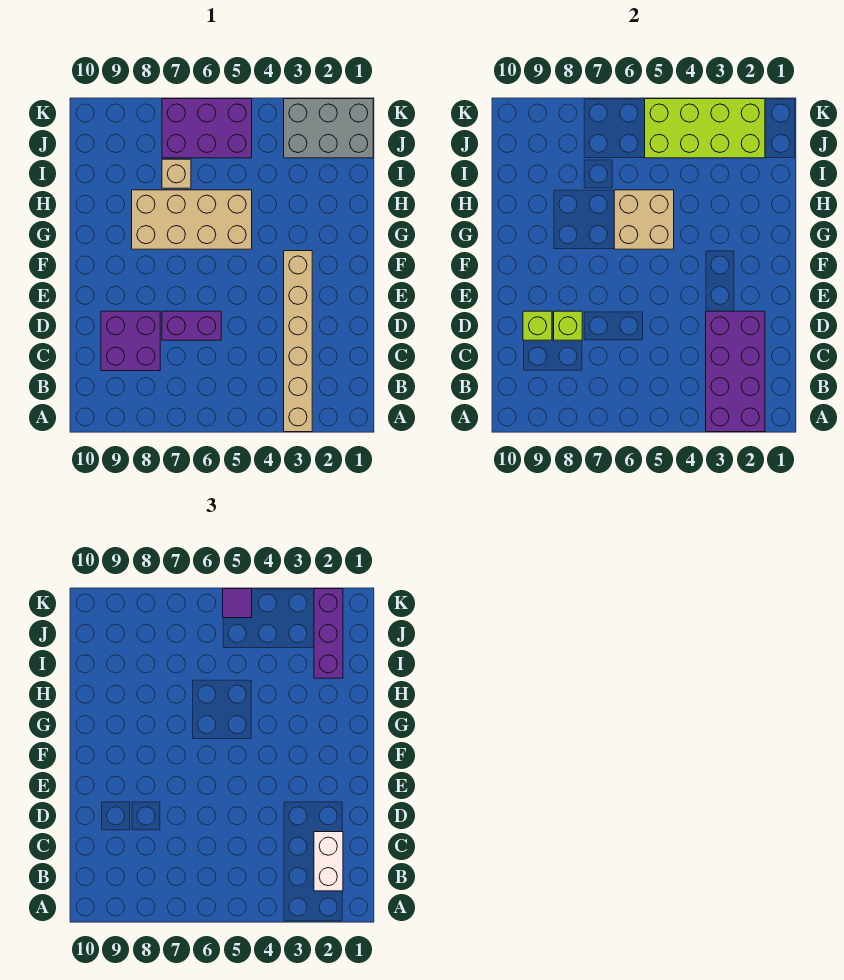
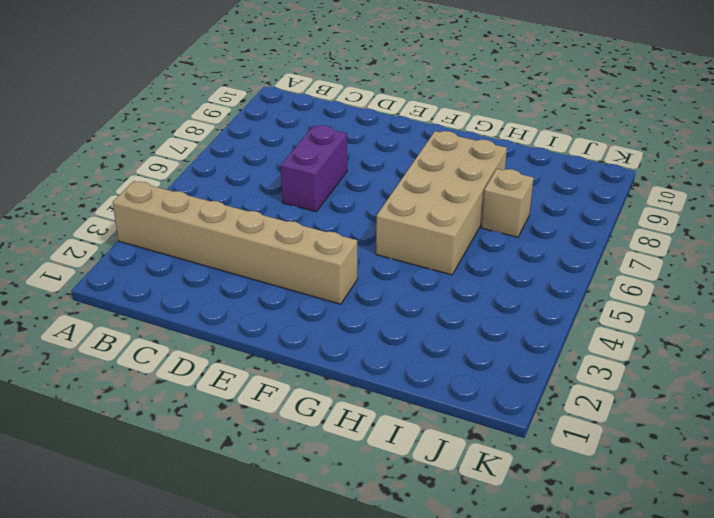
none -> purple 2x2 brick [101,311,160,371]
none -> grey 2x3 brick [284,99,373,158]
none -> purple 2x3 brick [162,99,252,158]

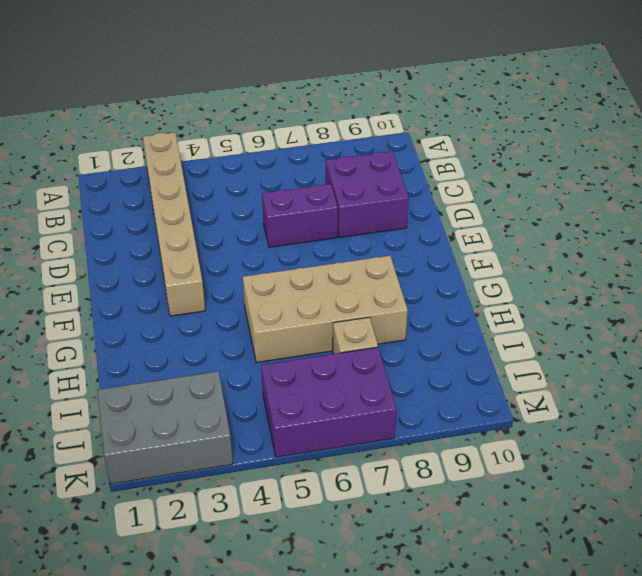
none -> purple 2x4 brick [706,311,765,432]
none -> lime 1x1 brick [554,311,582,340]
none -> lime 1x1 brick [523,311,552,340]

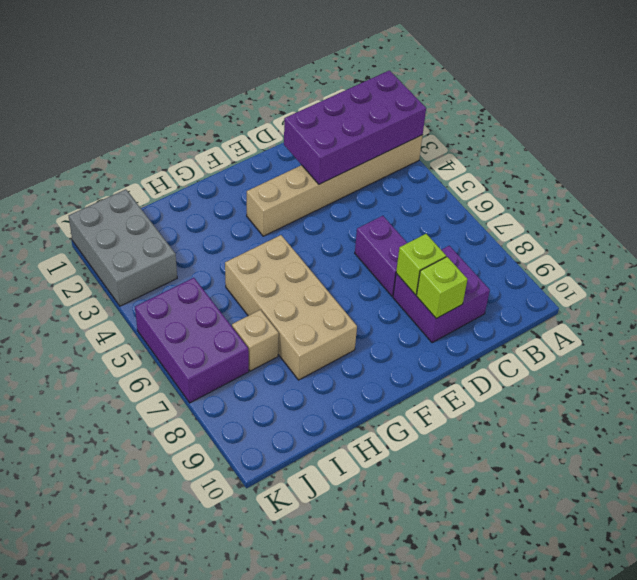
none -> tan 2x2 brick [614,190,674,249]
none -> lime 2x4 brick [645,99,765,158]
none -> white 1x2 brick [314,832,343,891]

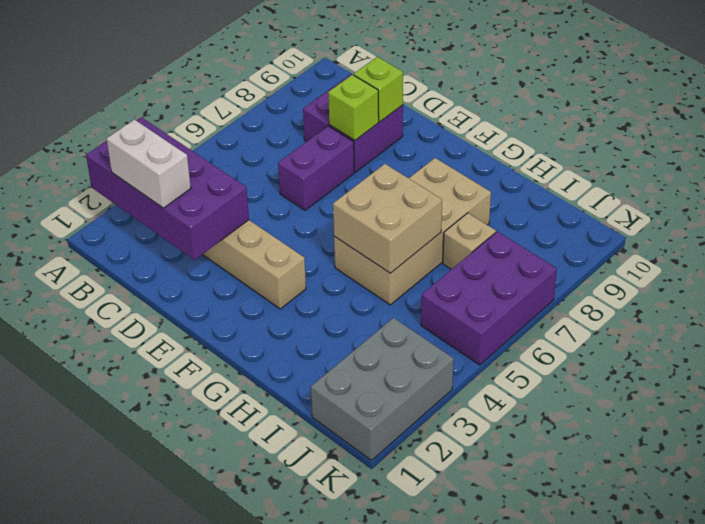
none -> lime 2x4 brick [645,99,765,158]
none -> purple 1x3 brick [314,589,343,678]
none -> purple 1x1 tile [223,589,252,618]

